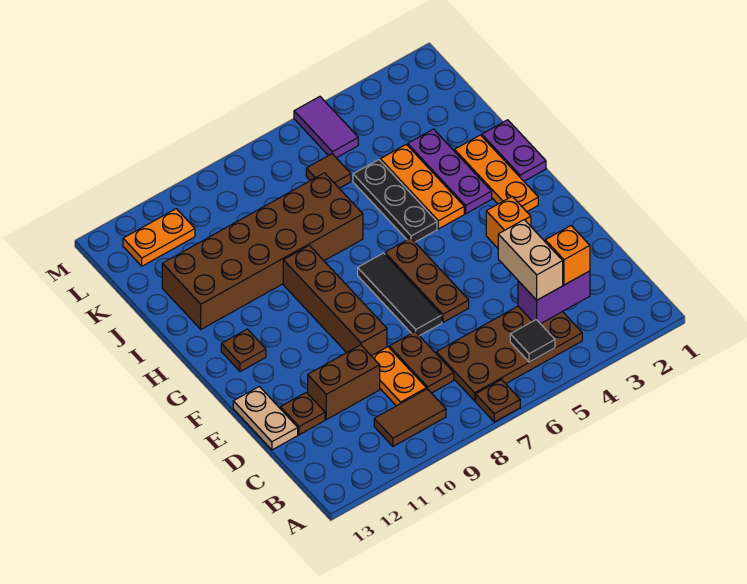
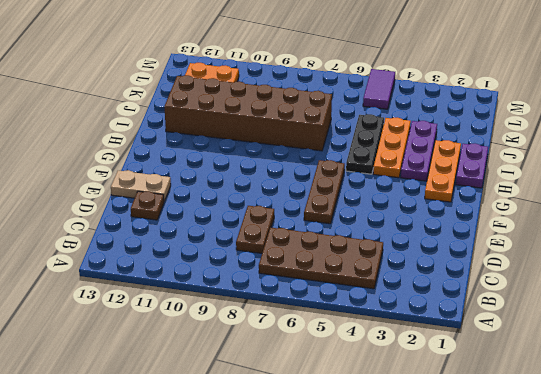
tan 1x2 plate [111,170,171,201] -> tan 1x2 plate turned to [233,386,298,450]
none -> brown 1x1 plate [476,380,520,422]
none -> brown 1x2 tile [374,389,446,446]
none -> orange 1x2 plate [372,347,426,406]

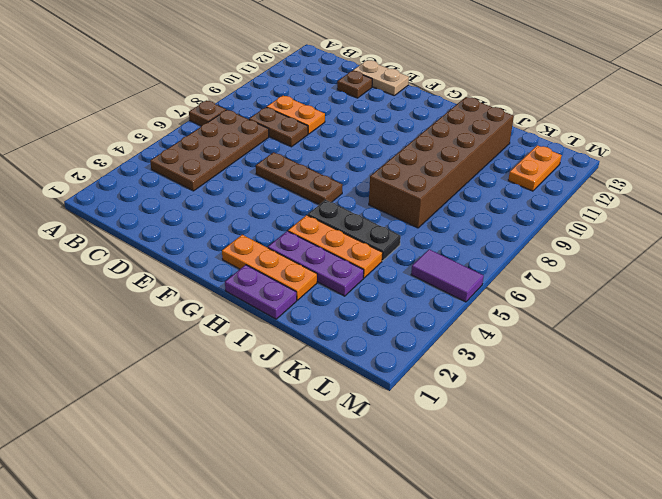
none -> brown 1x2 tile [374,389,446,446]
none -> brown 1x2 brick [308,345,380,420]
none -> black 1x3 tile [358,253,442,336]

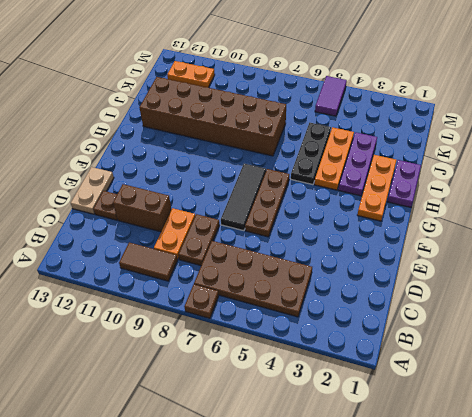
none -> brown 1x4 brick [283,245,387,356]
none -> orange 1x1 brick [486,197,531,248]
none -> brown 1x1 plate [221,329,266,372]

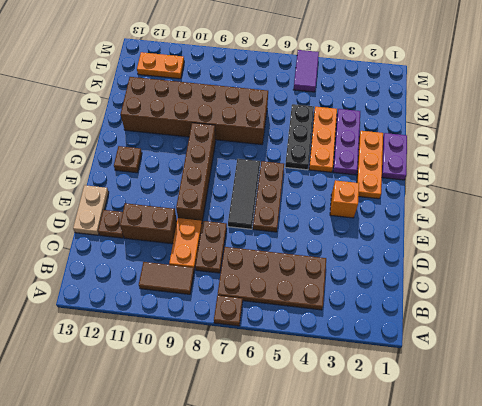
none -> brown 1x1 tile [306,154,351,188]
none -> black 1x1 tile [510,320,555,362]
none -> purple 1x2 brick [518,271,590,324]

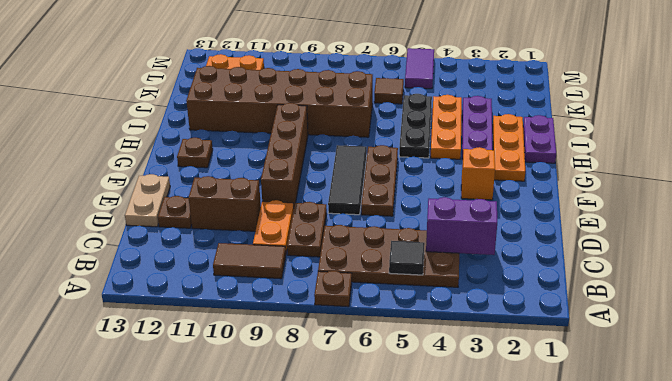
none -> orange 1x1 brick [545,226,590,285]
none -> tan 1x2 brick [498,220,563,300]

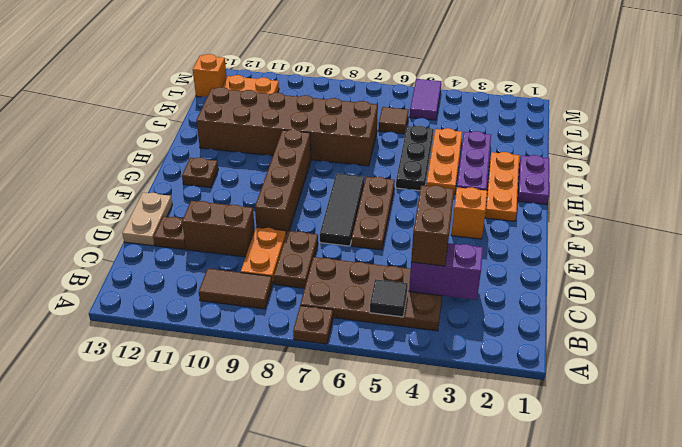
brown 1x2 brick [411,185,454,266] -> tan 1x2 brick [498,220,563,300]
orange 1x1 brick [193,54,227,97] -> orange 1x1 brick moved to [545,226,590,285]

